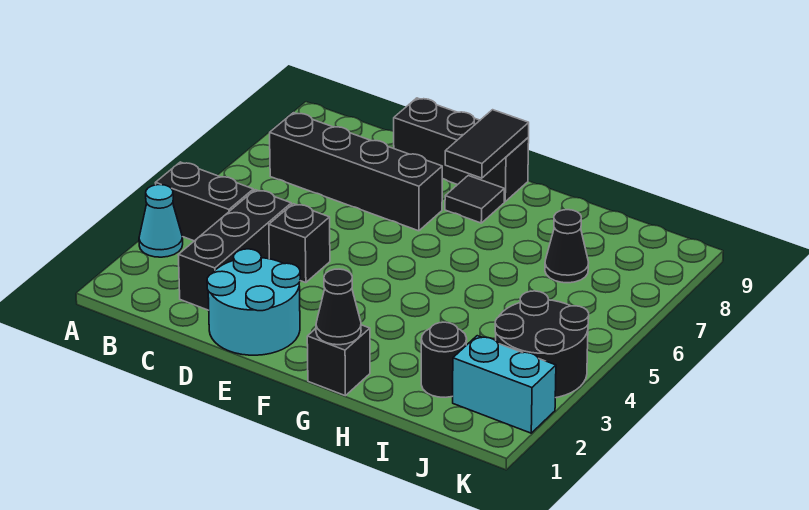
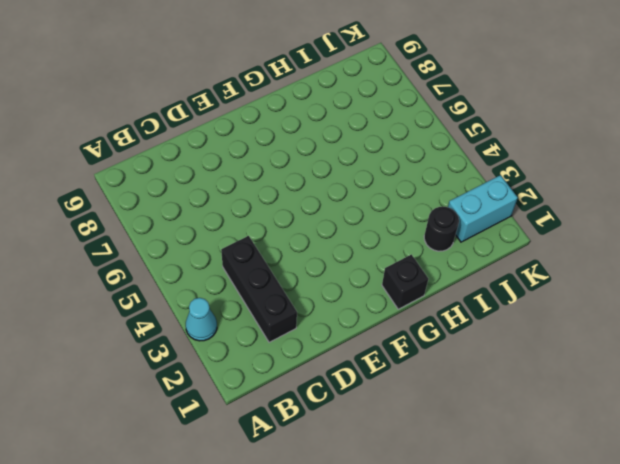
none -> black 1x2 brick [156,162,253,241]
none -> black 1x4 brick [270,113,442,231]
none -> cyan 2x2 round brick [207,249,300,355]

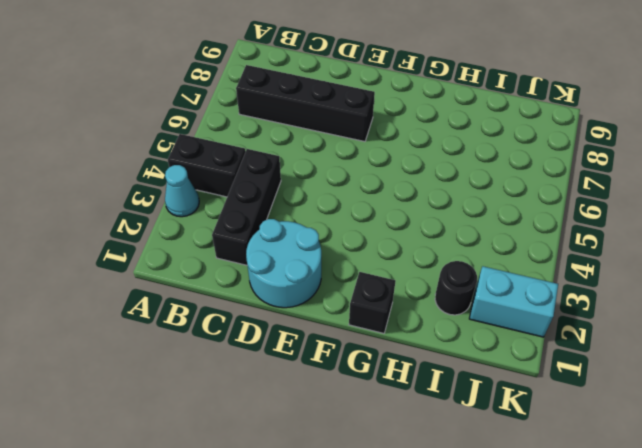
none -> black 1x1 brick [269,204,330,283]
none -> black 1x3 brick [394,98,529,201]
none -> black 1x1 tile [445,176,504,223]

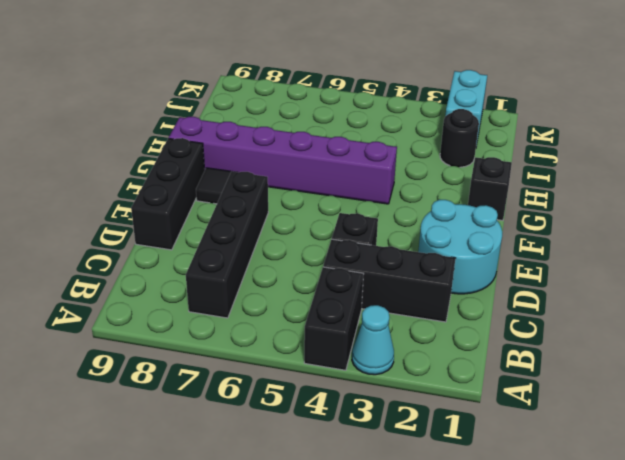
purple 1x6 brick [169,117,397,204] -> none
none -> black 1x1 cone [545,210,589,283]
none -> black 2x2 round brick [495,291,589,398]
none -> black 1x2 tile [445,110,529,178]

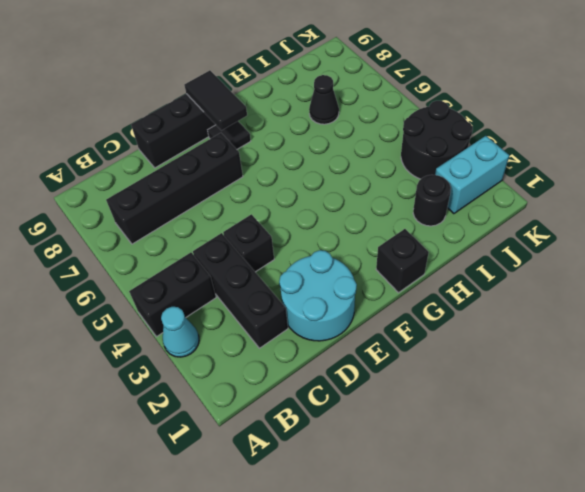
none -> black 1x1 cone [316,269,361,345]

